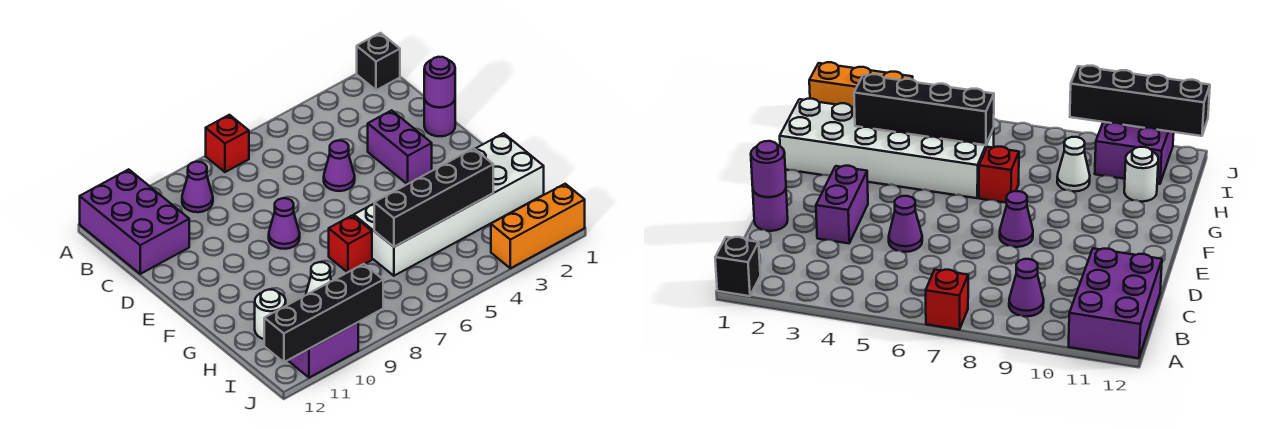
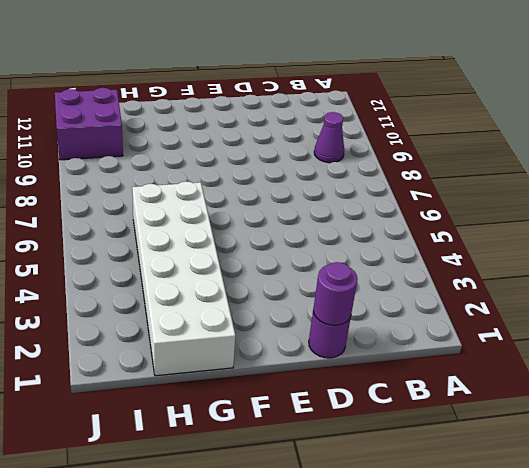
none -> black 1x1 brick [357,33,400,90]
none -> red 1x1 brick [206,115,249,172]
none -> purple 2x3 brick [80,169,189,274]

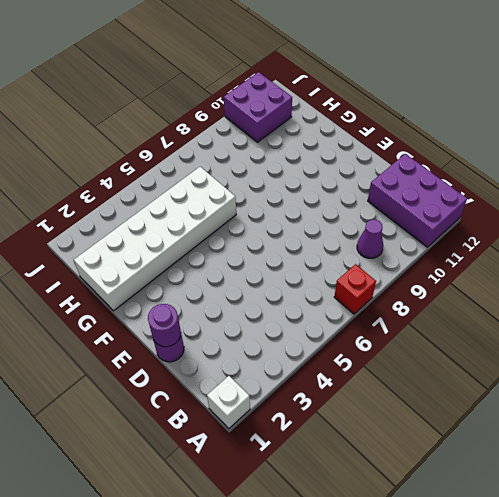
white 1x1 brick [207,376,250,429] -> black 1x1 brick [357,33,400,90]
none -> purple 1x2 brick [368,110,432,184]
none -> purple 1x1 cone [324,141,355,191]
none -> purple 1x1 cone [269,198,300,249]

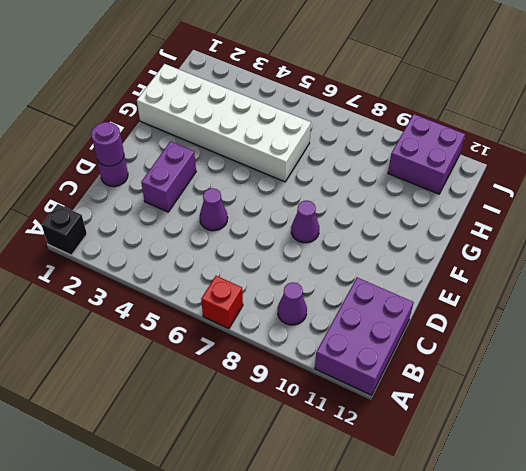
none -> red 1x1 brick [329,215,372,272]
none -> white 1x1 cone [306,262,331,295]
none -> white 1x1 round brick [255,290,286,339]

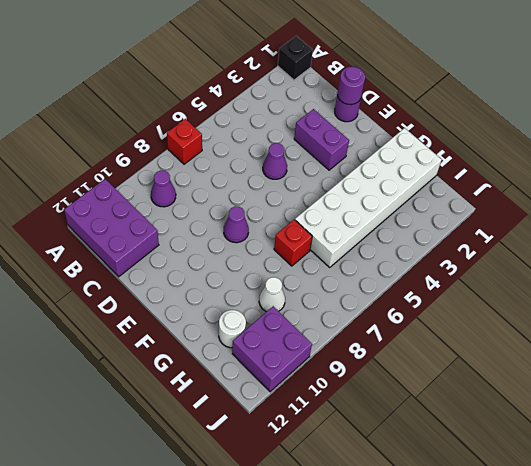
none -> orange 1x3 brick [491,184,585,268]
none -> black 1x4 brick [374,148,493,247]
none -> black 1x4 brick [264,264,383,362]

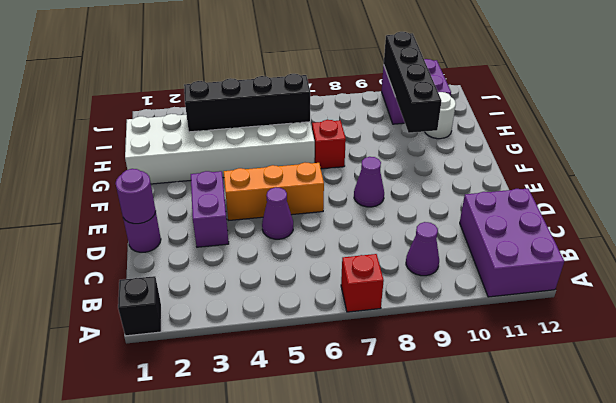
orange 1x3 brick [224,163,324,220] -> orange 1x3 brick moved to [491,184,585,268]
black 1x4 brick [384,32,441,133] -> black 1x4 brick turned to [264,264,383,362]
none -> white 1x1 cone [306,262,331,295]

